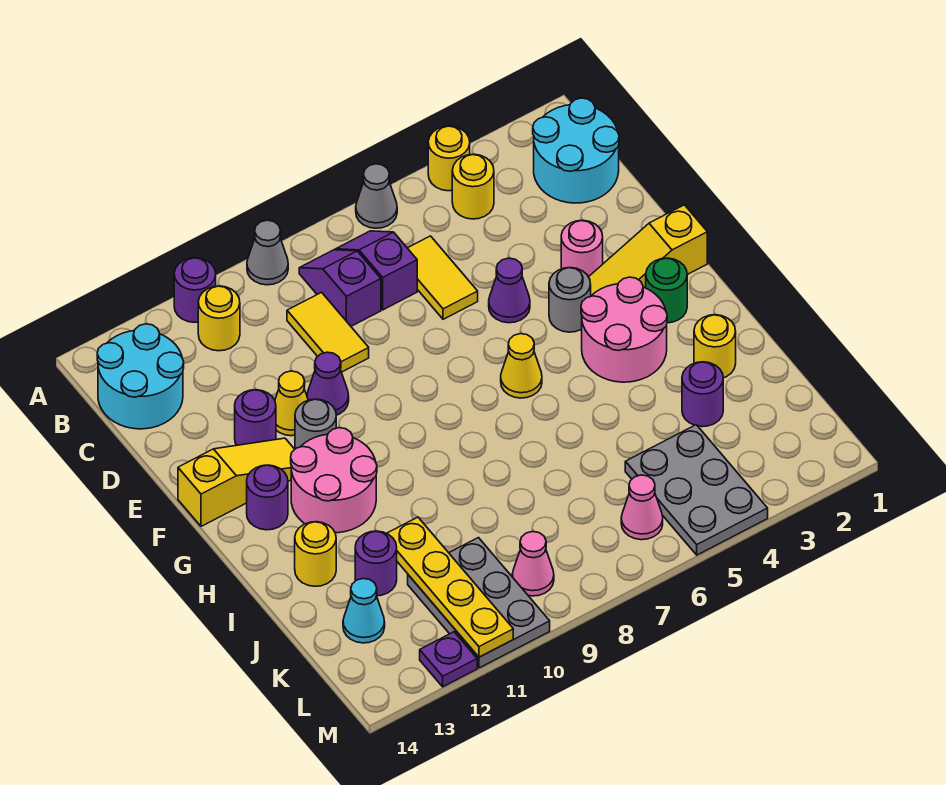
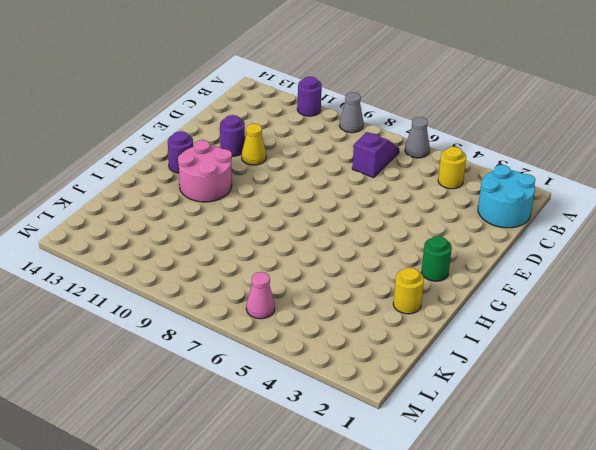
none -> yellow 1x1 round brick [428,126,470,191]
none -> purple 1x2 slope [299,250,381,326]
none -> yellow 1x1 round brick [198,286,240,351]
none -> cyan 2x2 round brick [97,324,184,429]

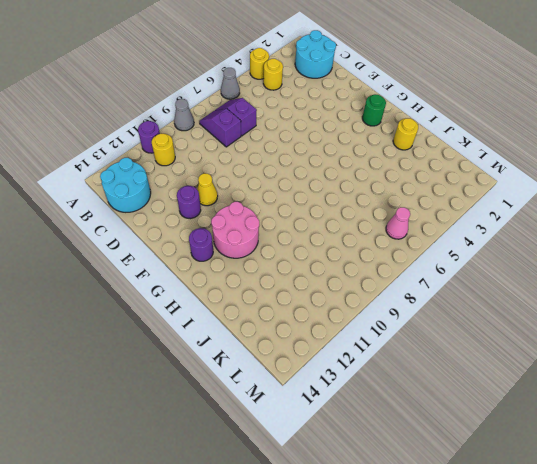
none -> yellow 1x2 tile [408,236,478,319]
none -> yellow 1x2 tile [287,292,369,372]
none -> pink 1x1 round brick [561,220,603,277]
none -> purple 1x1 cone [489,258,530,323]

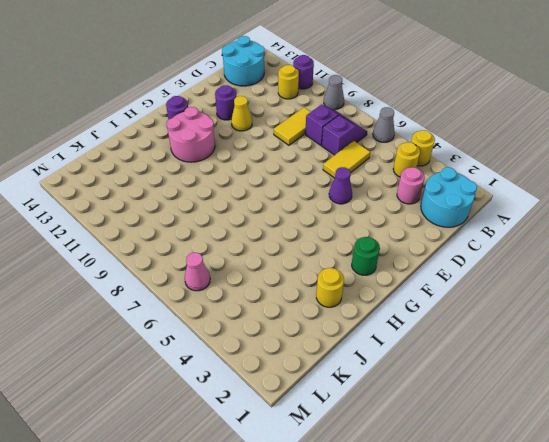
pink 1x1 round brick [397,167,425,204] -> pink 1x1 round brick moved to [561,220,603,277]
none -> purple 1x1 cone [307,352,349,415]
none -> yellow 1x3 slope [589,205,707,296]
none -> grey 1x1 round brick [549,268,591,332]
none -> grey 1x1 round brick [295,399,336,449]

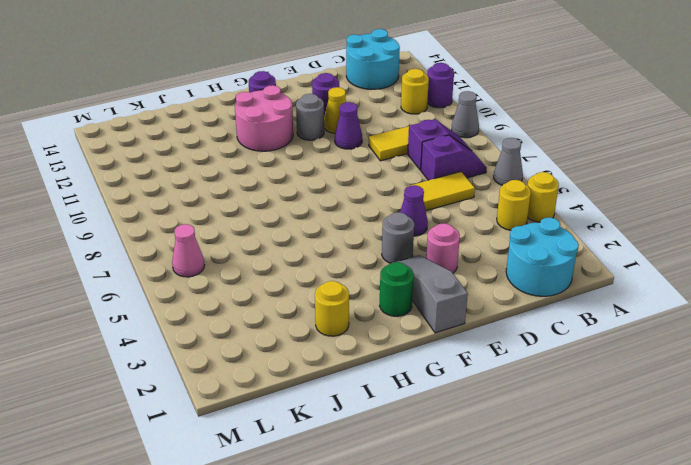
grey 1x3 slope [397,255,468,333] -> yellow 1x3 slope [589,205,707,296]
none -> yellow 1x3 slope [178,438,295,526]
none -> pink 2x2 round brick [581,277,667,382]
none -> yellow 1x1 cone [501,334,542,398]
none -> yellow 1x1 round brick [295,522,336,586]

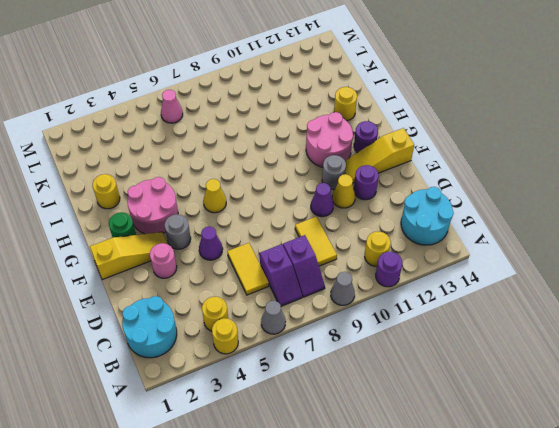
none -> purple 1x1 round brick [682,362,723,427]
none -> purple 1x1 round brick [355,531,397,596]
none -> grey 2x3 plate [625,425,768,555]
none -> grey 2x3 plate [408,538,550,668]

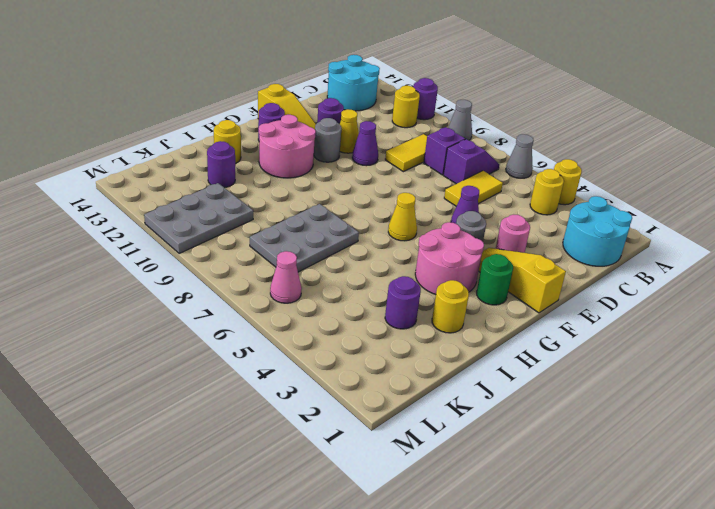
grey 2x3 plate [250,204,359,272] -> grey 2x3 plate moved to [625,425,768,555]
none -> cyan 1x1 cone [343,579,385,643]
none -> pink 1x1 cone [512,532,554,596]
none -> purple 1x1 plate [420,632,477,687]
none -> yellow 1x4 plate [387,517,513,657]

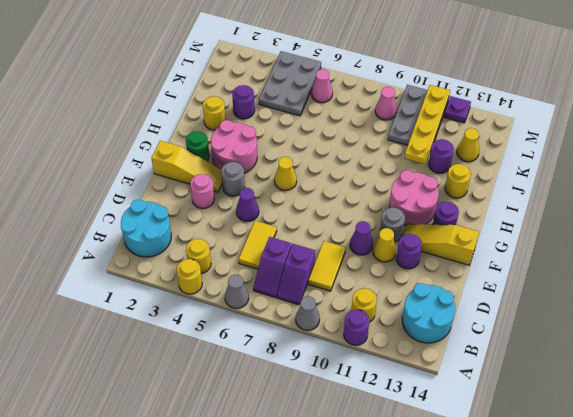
yellow 1x1 cone [457,128,479,162] -> cyan 1x1 cone [343,579,385,643]

